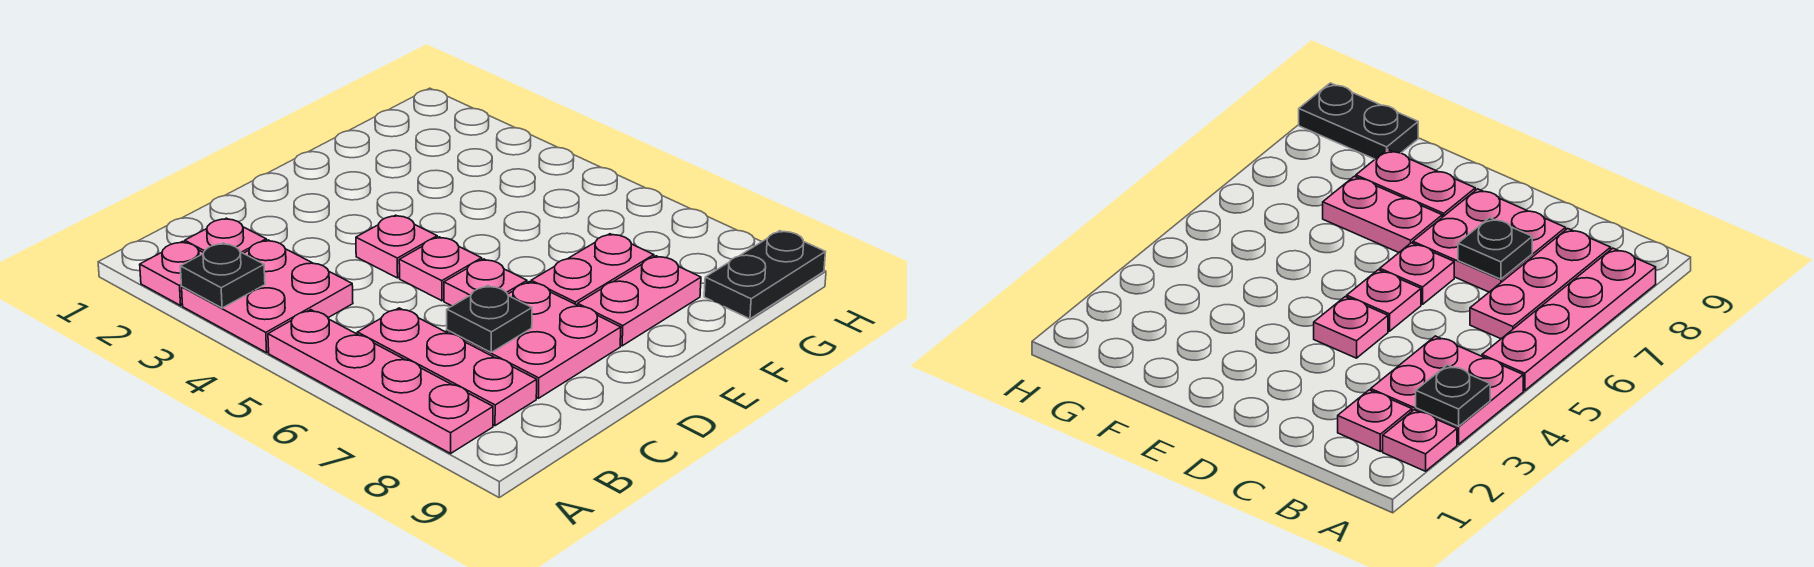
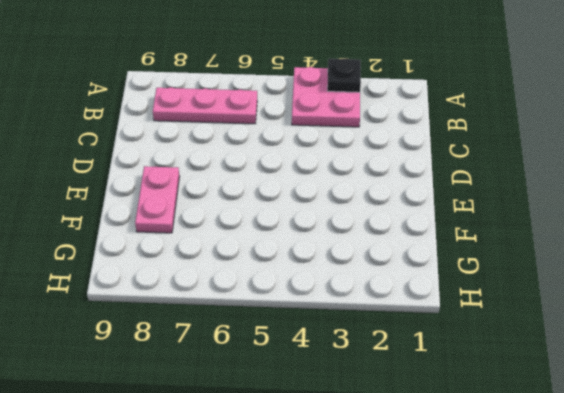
none -> pink 1x1 plate [140,242,203,306]
none -> pink 1x4 plate [268,310,493,453]
none -> pink 1x1 plate [185,218,266,253]

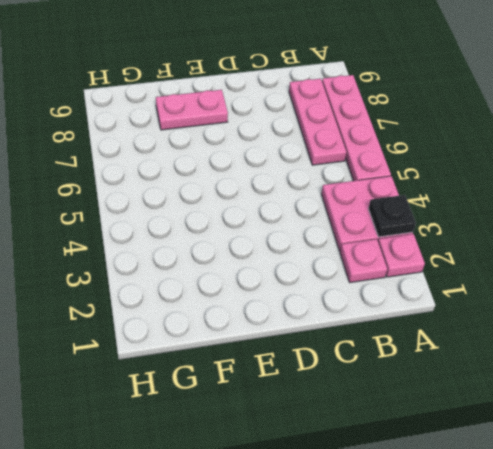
none -> pink 2x2 plate [447,282,621,398]
none -> pink 1x1 plate [356,215,437,278]
none -> pink 1x1 plate [399,237,482,301]

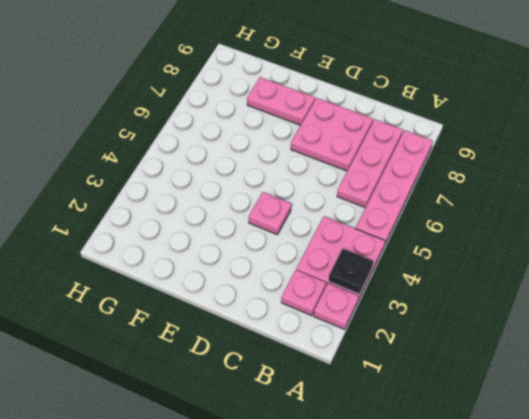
none -> pink 1x1 plate [399,237,482,301]
none -> pink 1x1 plate [444,259,527,306]
none -> pink 1x2 plate [531,234,654,305]

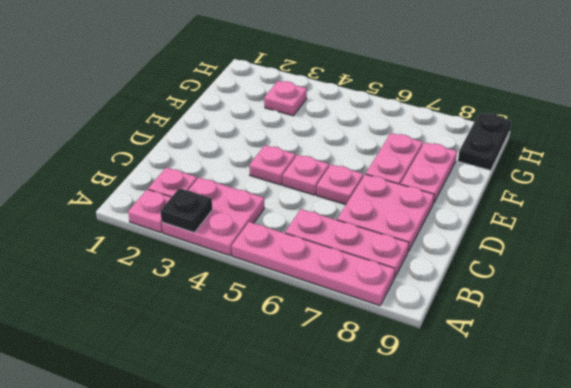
pink 1x1 plate [264,81,307,116] -> none
none -> black 1x1 plate [447,285,532,352]

